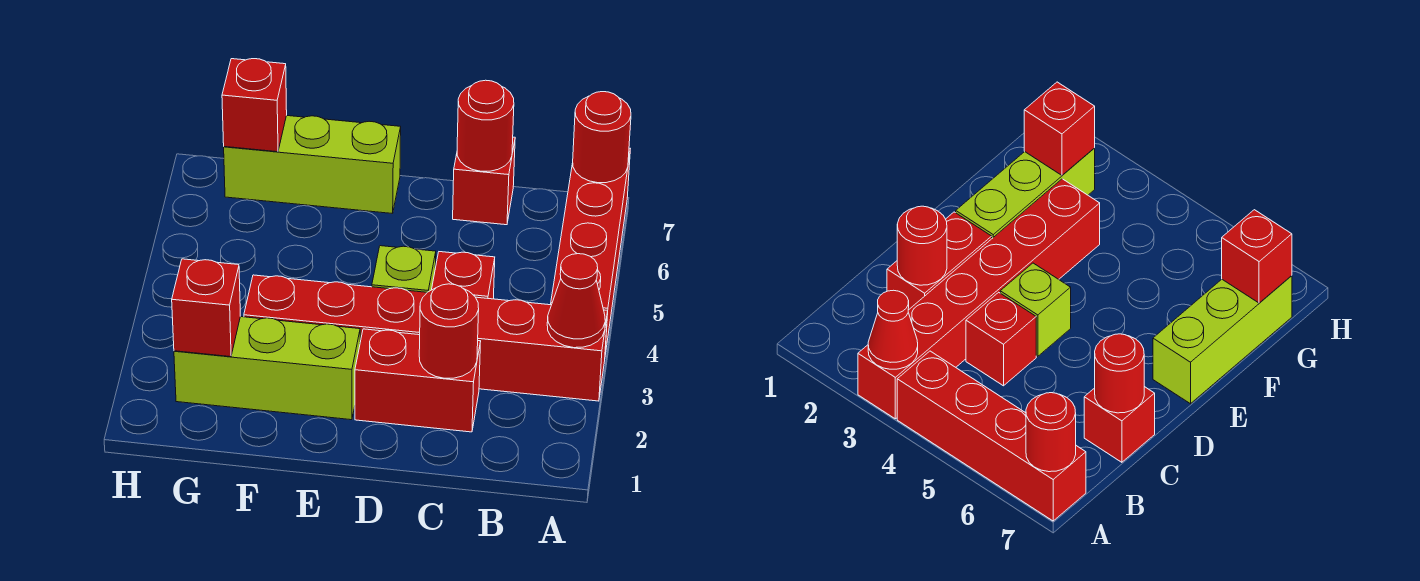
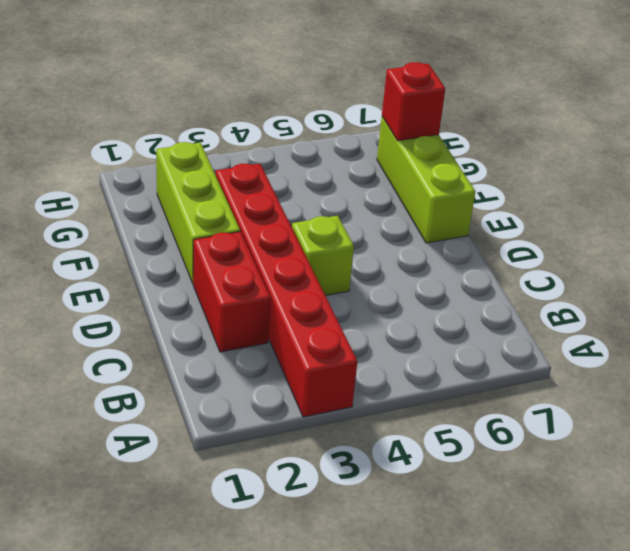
none -> red 1x4 brick [551,148,630,354]
none -> red 1x1 brick [432,252,495,299]
none -> red 1x1 brick [453,137,515,225]

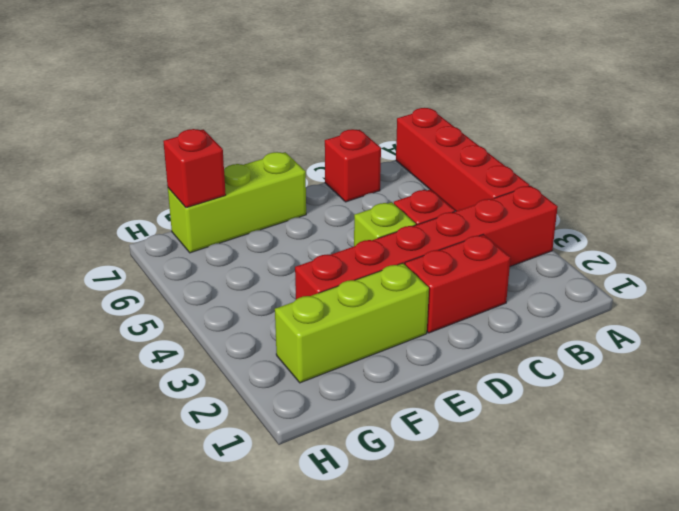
none -> red 1x1 cone [547,254,605,348]
none -> red 1x1 round brick [573,92,631,183]
none -> red 1x1 round brick [419,284,479,378]

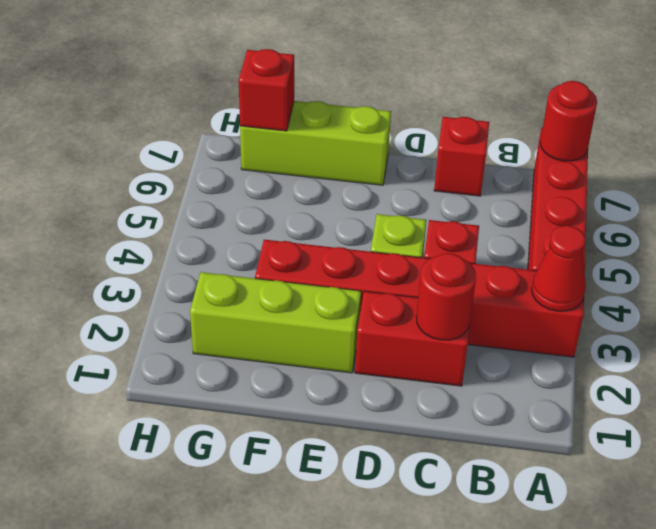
none -> red 1x1 round brick [457,80,514,171]
none -> red 1x1 brick [172,259,240,357]

